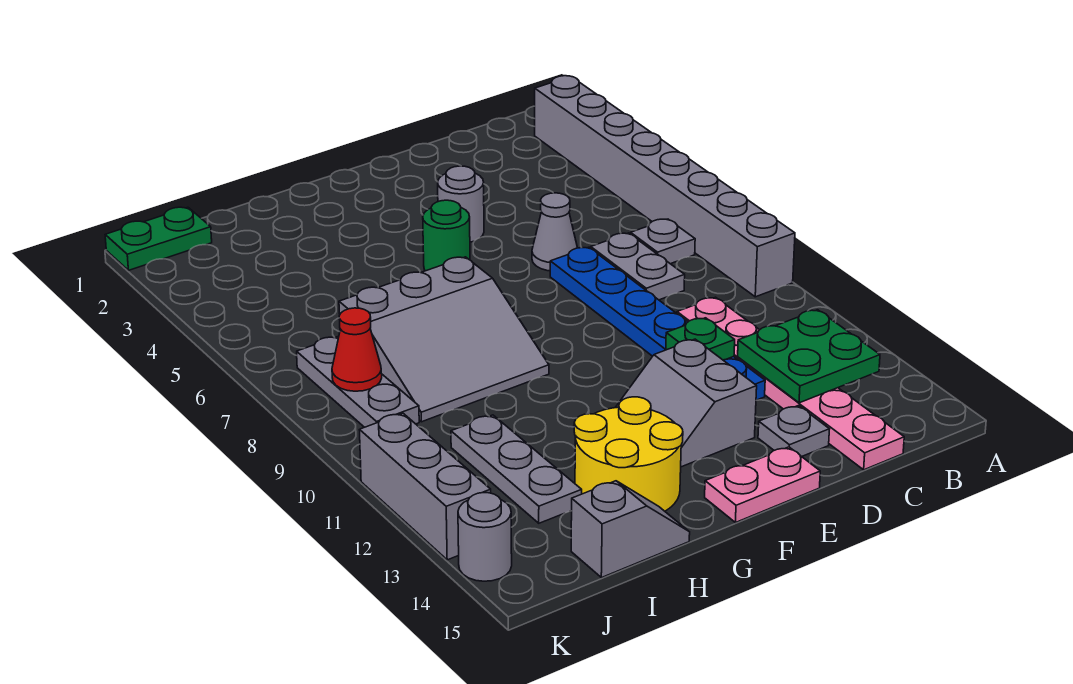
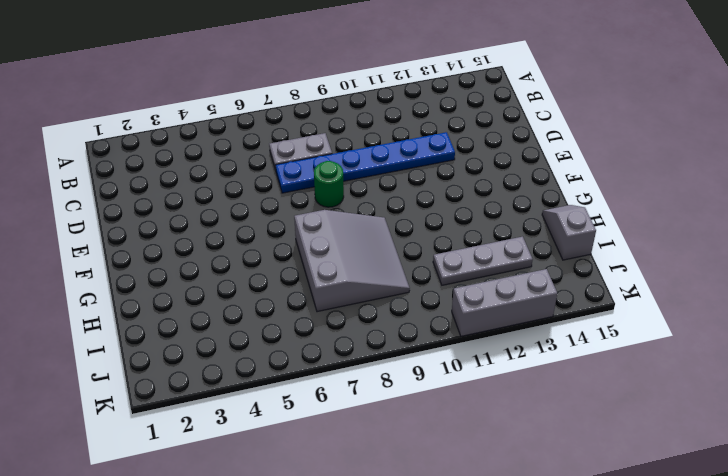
green 1x1 round brick [314,161,344,207] -> green 1x1 round brick moved to [423,200,470,271]
none -> grey 1x8 brick [535,76,795,297]
none -> grey 1x1 plate [631,219,695,264]
none -> pink 1x6 plate [677,297,904,470]

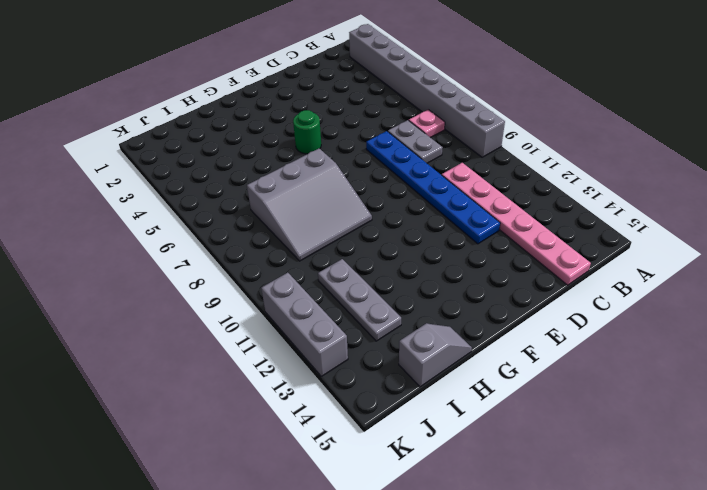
pink 1x1 plate [409,110,445,138] -> grey 1x1 plate [631,219,695,264]
none -> grey 1x1 cone [532,193,577,271]
none -> grey 1x1 plate [758,406,829,456]
none -> grey 1x1 round brick [438,166,484,242]

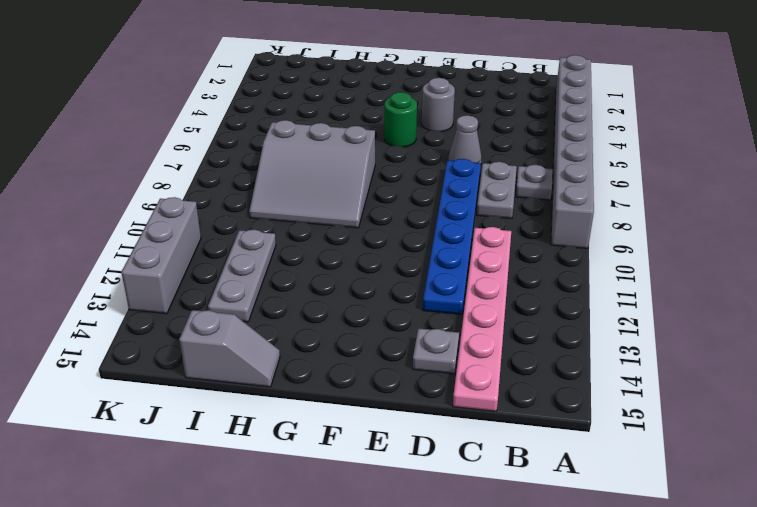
none -> grey 2x2 slope [615,339,757,467]
none -> pink 1x2 plate [705,447,820,523]
none -> yellow 2x2 round brick [574,397,683,511]

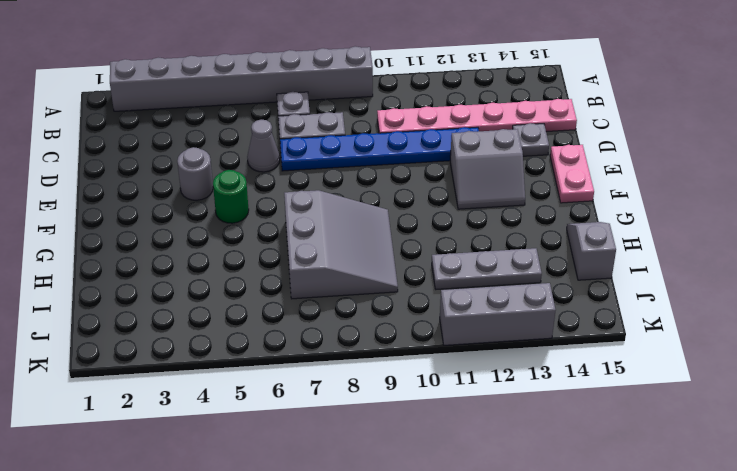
none -> yellow 2x2 round brick [574,397,683,511]
none -> green 1x2 plate [105,207,212,270]
none -> grey 1x3 plate [297,337,419,427]

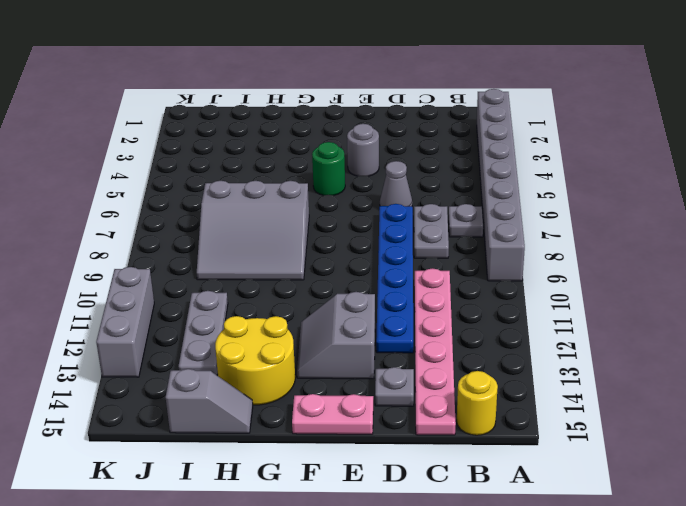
yellow 1x1 round brick [457,371,498,435] -> none
none -> green 1x2 plate [105,207,212,270]
none -> grey 1x3 plate [297,337,419,427]
none -> grey 1x1 round brick [458,493,512,581]

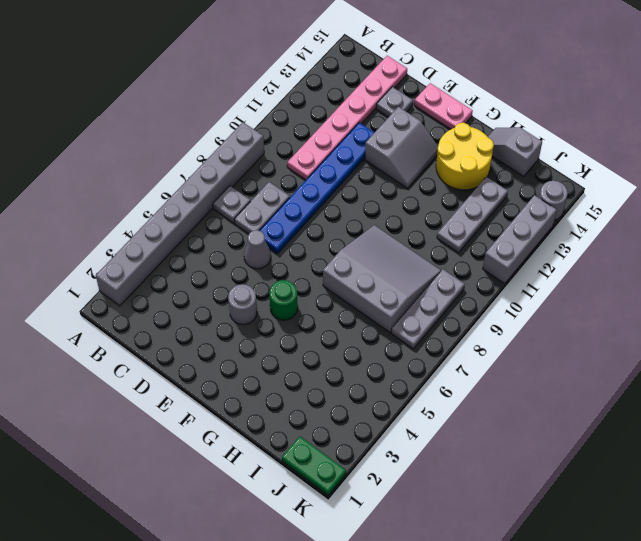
none -> green 2x2 plate [738,310,880,403]
none -> green 1x1 plate [666,318,735,360]
none -> red 1x1 cone [332,308,382,391]

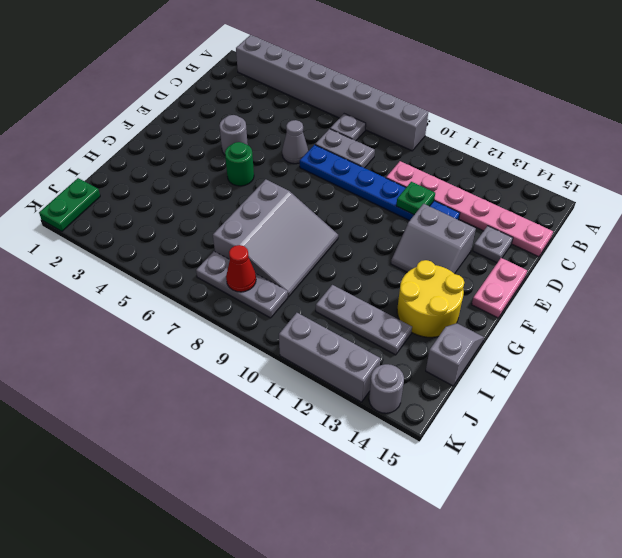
none -> green 2x2 plate [738,310,880,403]

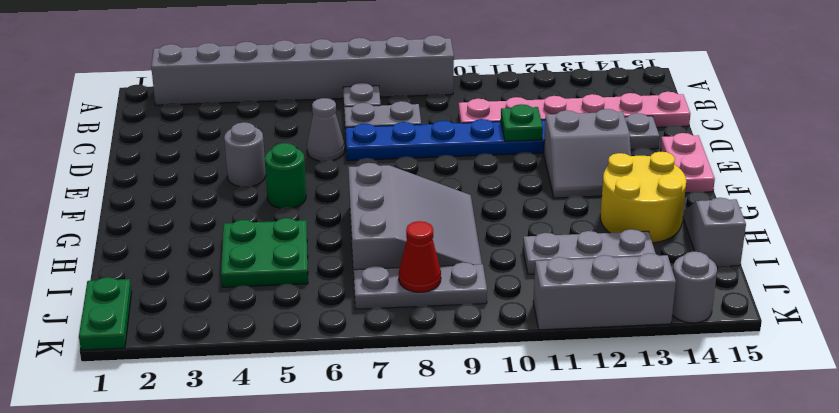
green 2x2 plate [221,218,308,287] -> green 2x2 plate moved to [738,310,880,403]

